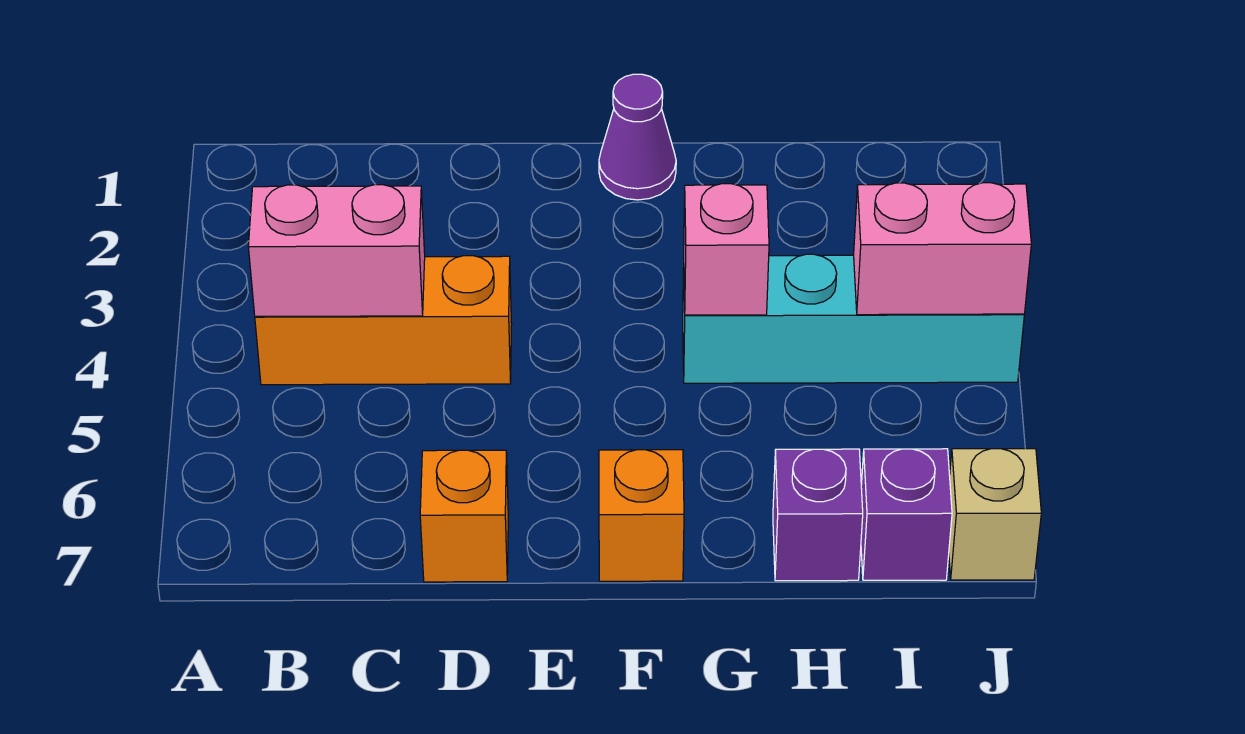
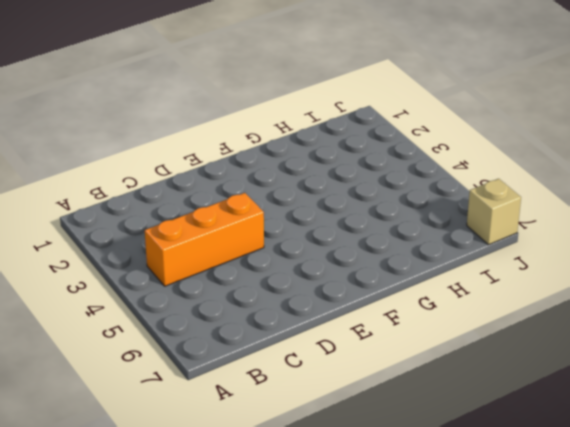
none -> orange 1x1 brick [420,450,508,582]
none -> purple 1x1 cone [599,74,676,200]

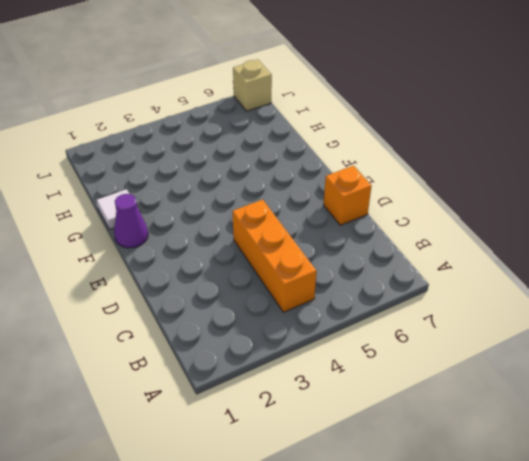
white 1x1 tile [97,189,129,229] -> none
none -> orange 1x1 brick [599,450,684,581]
none -> cyan 1x4 brick [683,254,1024,383]

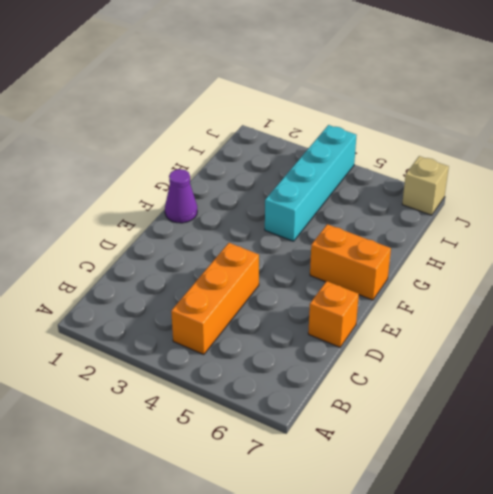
orange 1x2 brick [310,224,391,300] -> orange 1x1 brick [599,450,684,581]
none -> purple 1x1 brick [773,449,863,581]
none -> purple 1x1 brick [861,449,952,580]

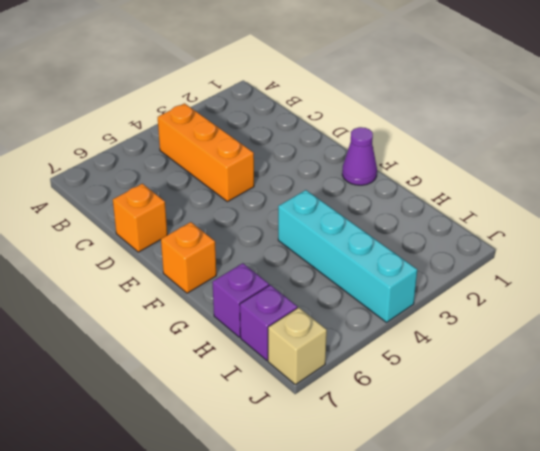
none -> pink 1x2 brick [248,185,425,317]
none -> pink 1x1 brick [684,184,769,315]

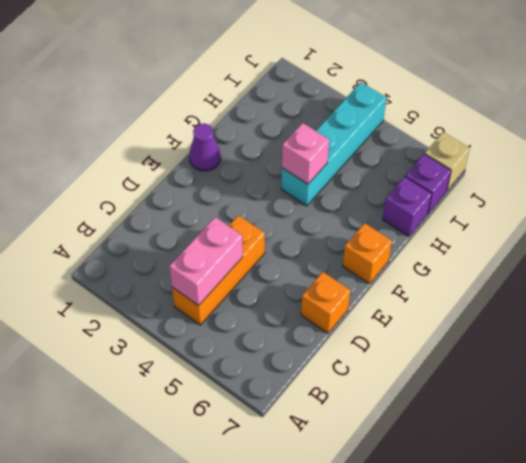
none -> pink 1x2 brick [854,183,1031,315]

